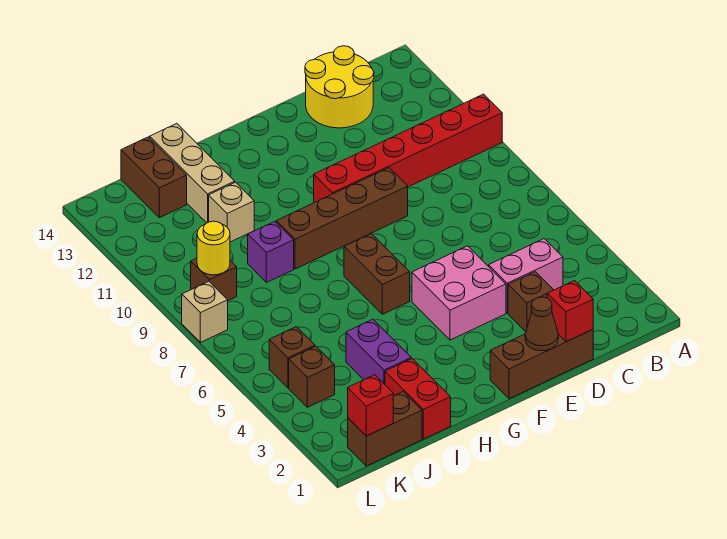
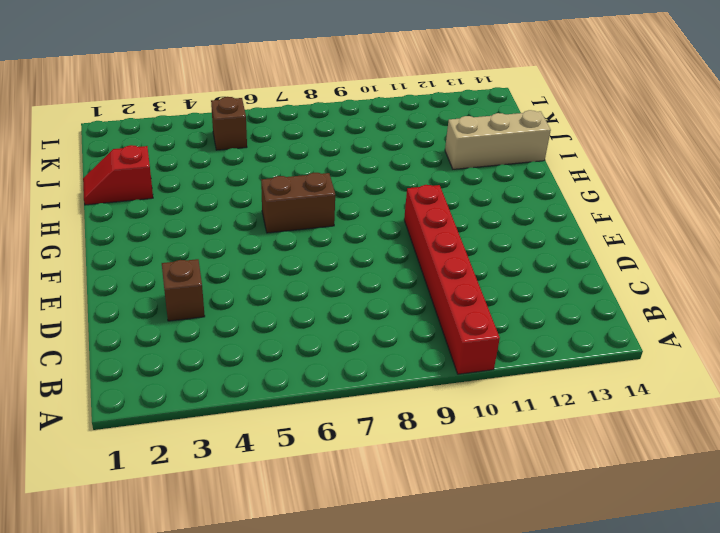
red 1x2 slope [83,145,153,205] -> red 1x2 brick [385,359,451,439]
none -> pink 1x2 brick [488,239,563,313]
none -> yellow 2x2 round brick [305,46,374,128]
none -> brown 1x3 brick [490,329,593,399]

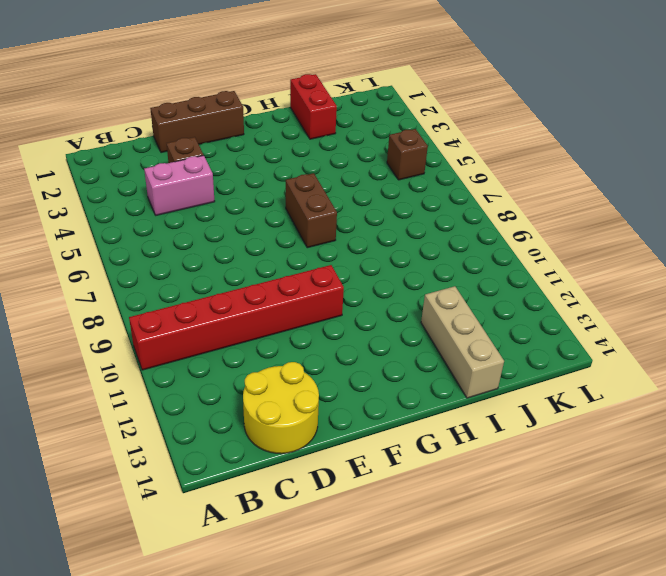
none -> pink 2x2 brick [412,246,506,340]
none -> brown 1x4 brick [276,168,408,269]
none -> purple 1x2 brick [346,319,411,384]

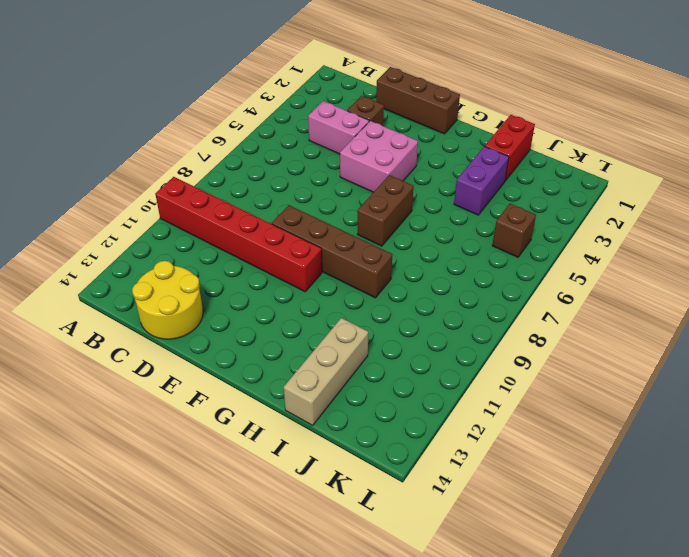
none -> purple 1x1 brick [248,222,294,283]
none -> tan 1x1 brick [209,182,254,242]
none -> brown 1x2 brick [348,392,422,466]

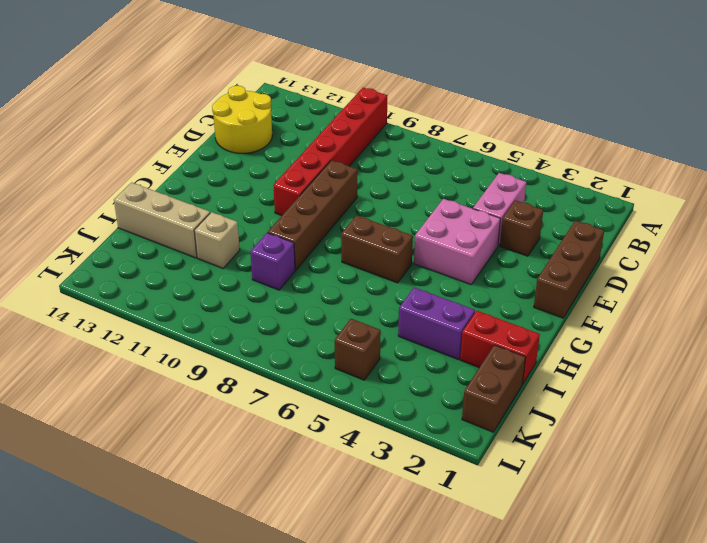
none -> brown 1x2 brick [121,137,187,218]
none -> brown 1x1 brick [289,346,335,407]
none -> brown 1x1 brick [191,258,237,301]

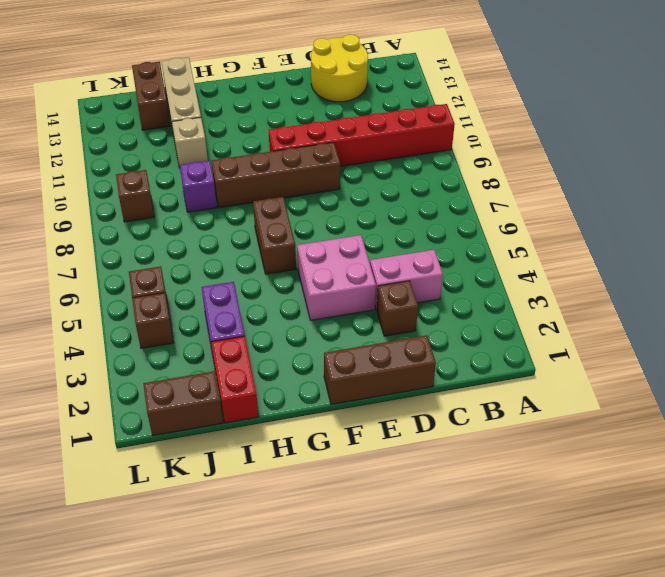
none -> tan 1x1 brick [182,281,228,342]
none -> red 1x1 brick [547,281,593,342]
none -> brown 1x1 cone [525,297,558,351]

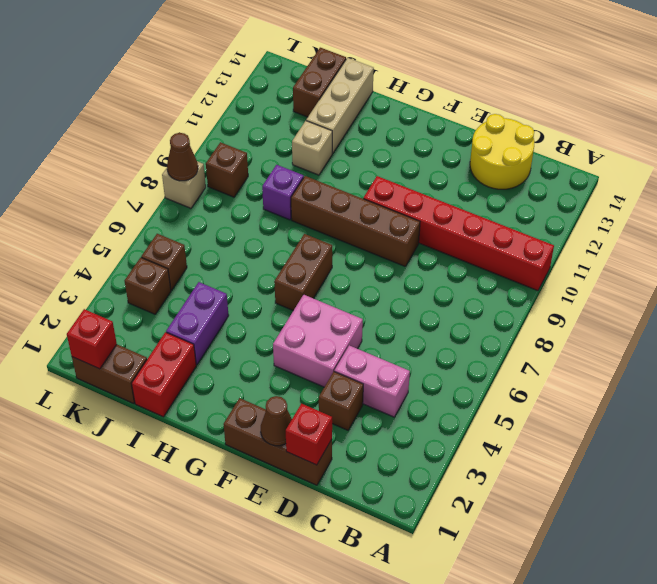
brown 1x1 cone [167,133,198,181] -> none
none -> yellow 1x1 round brick [197,221,230,275]

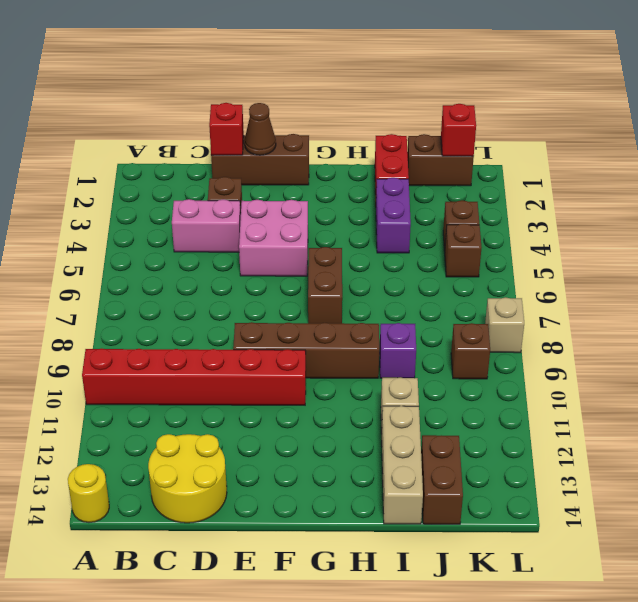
yellow 1x1 round brick [68,464,109,522] -> yellow 1x1 round brick moved to [197,221,230,275]

